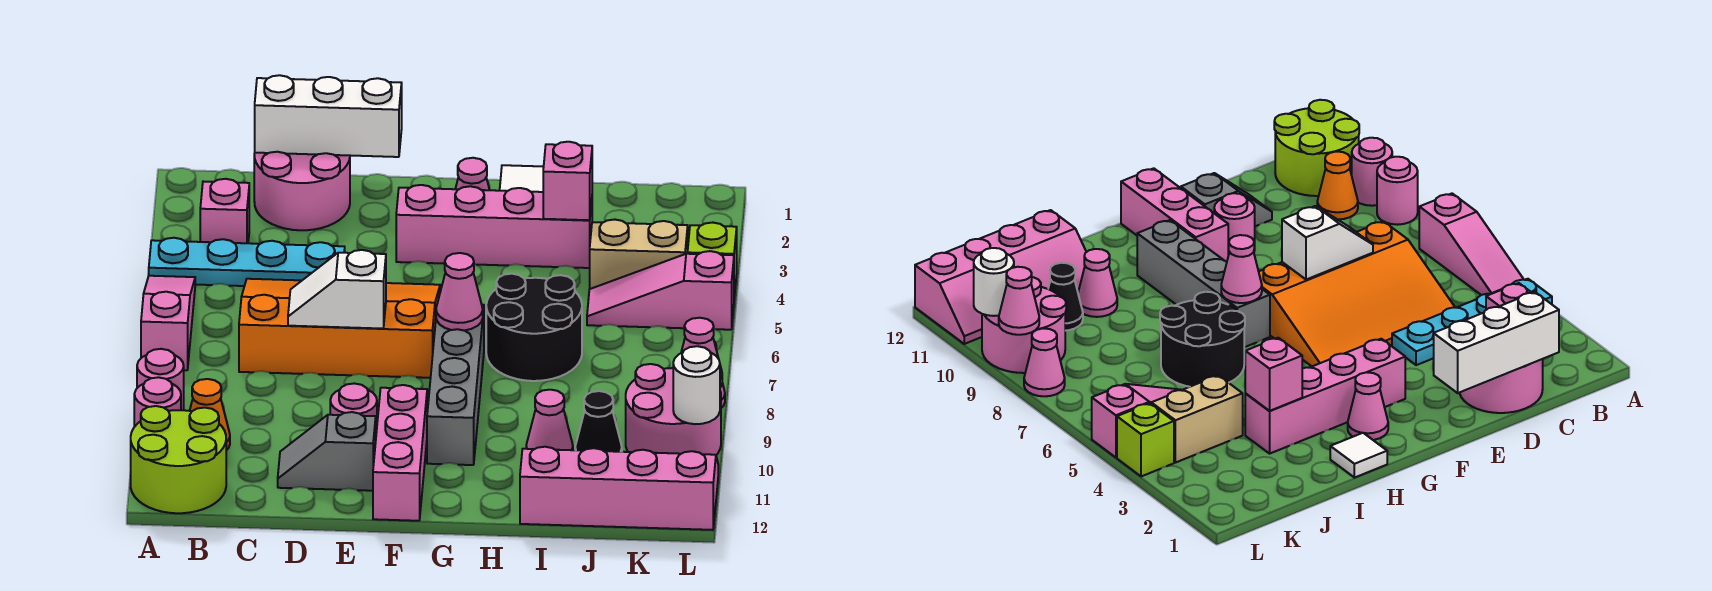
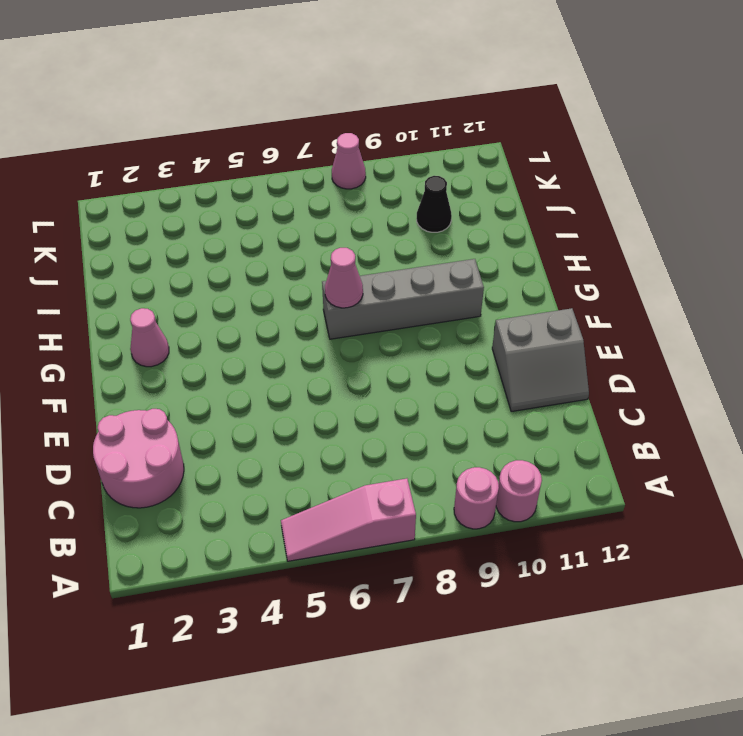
grey 2x2 slope [492,308,589,412] -> grey 1x2 slope [278,412,376,491]
none -> cyan 1x4 plate [149,238,345,286]
none -> lime 2x2 round brick [131,406,226,513]
none -> pink 1x1 brick [200,179,249,243]
none -> orange 1x1 cone [190,379,230,450]

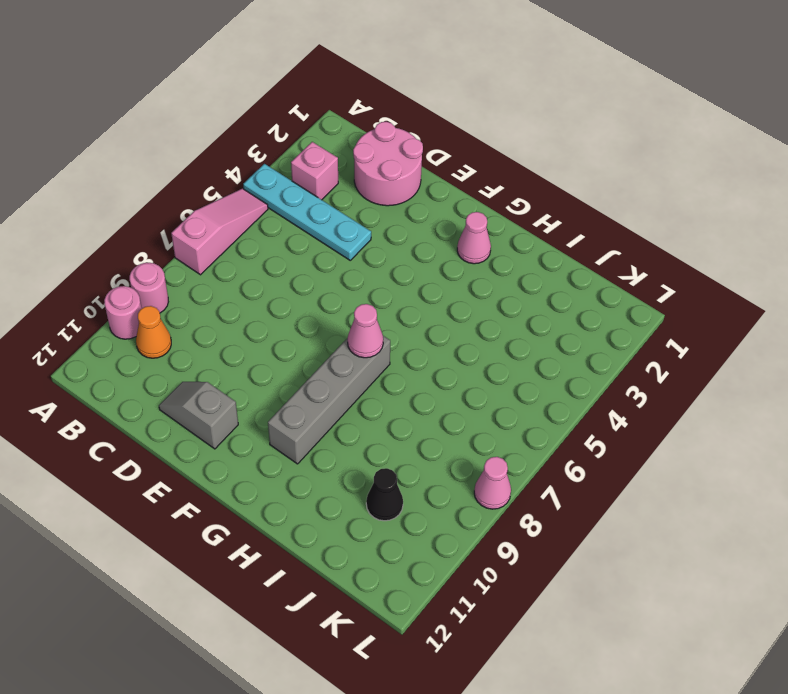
none -> lime 2x2 round brick [131,406,226,513]
none -> orange 3x4 slope [239,279,440,378]
none -> pink 1x1 round brick [330,383,377,433]
none -> pink 1x4 brick [396,185,592,268]

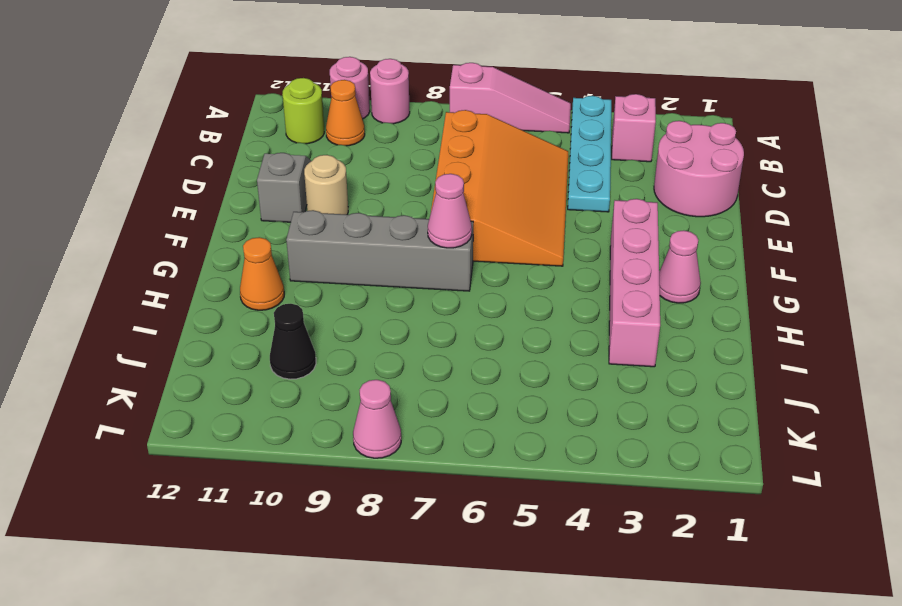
lime 1x1 round brick [282,78,324,144] -> lime 2x2 round brick [131,406,226,513]
tan 1x1 round brick [304,155,348,215] -> pink 1x1 round brick [330,383,377,433]
orange 1x1 cone [240,237,284,310] -> none
none -> pink 1x3 brick [373,385,427,521]
none -> white 1x1 tile [500,165,544,192]
none -> black 2x2 round brick [486,274,582,381]
none -> pink 1x1 cone [526,390,573,450]

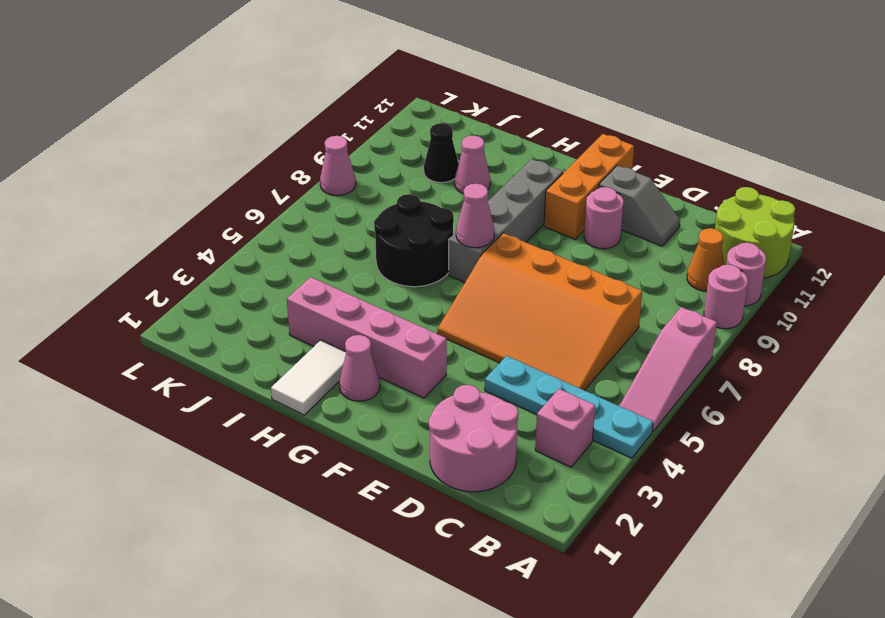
orange 1x3 brick [544,134,634,239] -> pink 1x3 brick [373,385,427,521]
white 1x2 tile [271,340,346,415] -> white 1x1 tile [500,165,544,192]
none -> pink 2x4 slope [520,447,718,530]
none -> tan 1x2 brick [590,220,688,289]
none -> pink 1x3 slope [587,251,734,330]
none -> pink 2x2 round brick [626,364,721,455]

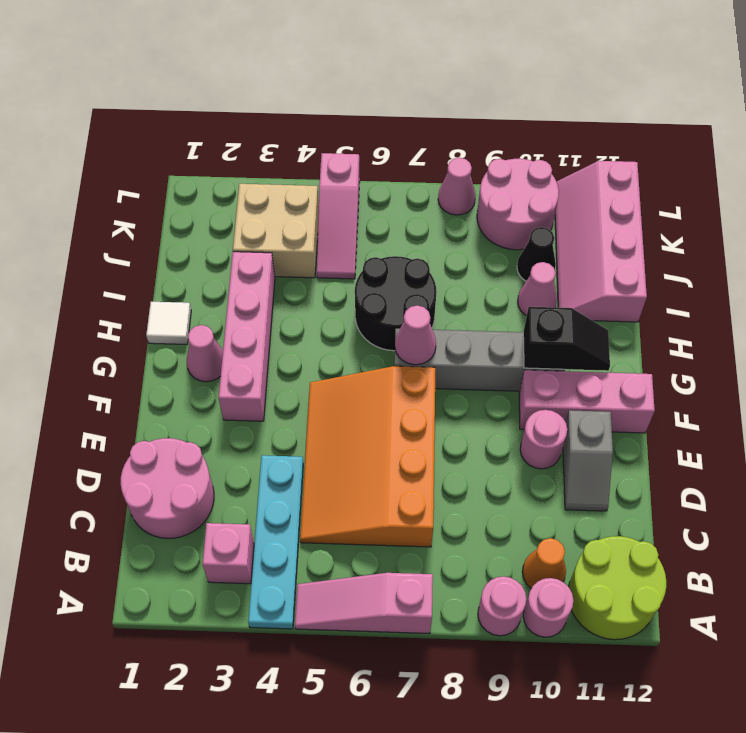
black 1x2 slope [523,307,610,371] -> none
tan 2x2 brick [233,184,319,278] -> tan 1x2 brick [590,220,688,289]
none -> lime 1x1 brick [688,223,737,297]
none -> white 1x3 brick [255,75,402,157]
none -> white 1x2 slope [288,250,386,329]
none -> pink 1x1 brick [543,142,592,220]

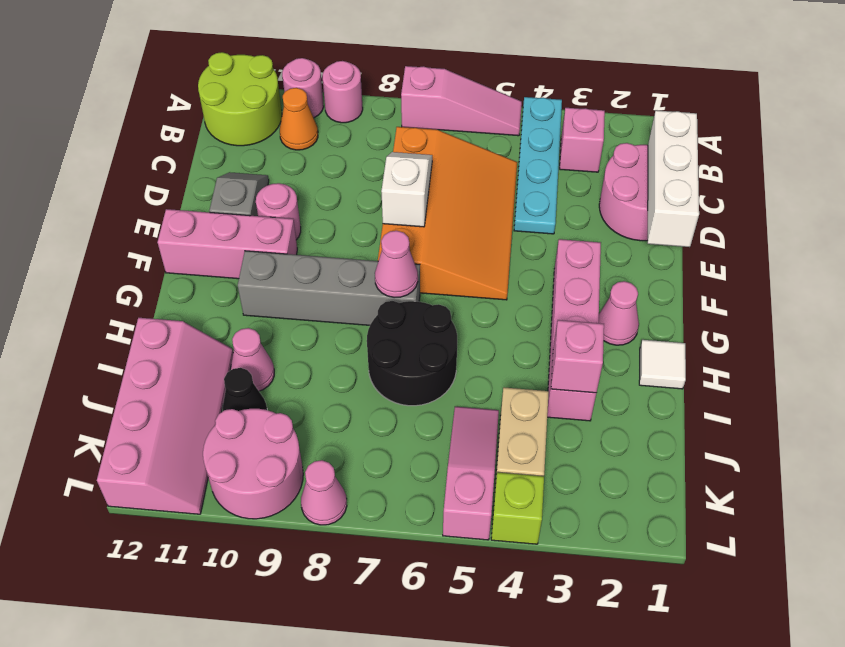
none -> pink 1x1 cone [681,318,722,387]
none -> white 1x1 round brick [673,346,720,424]

